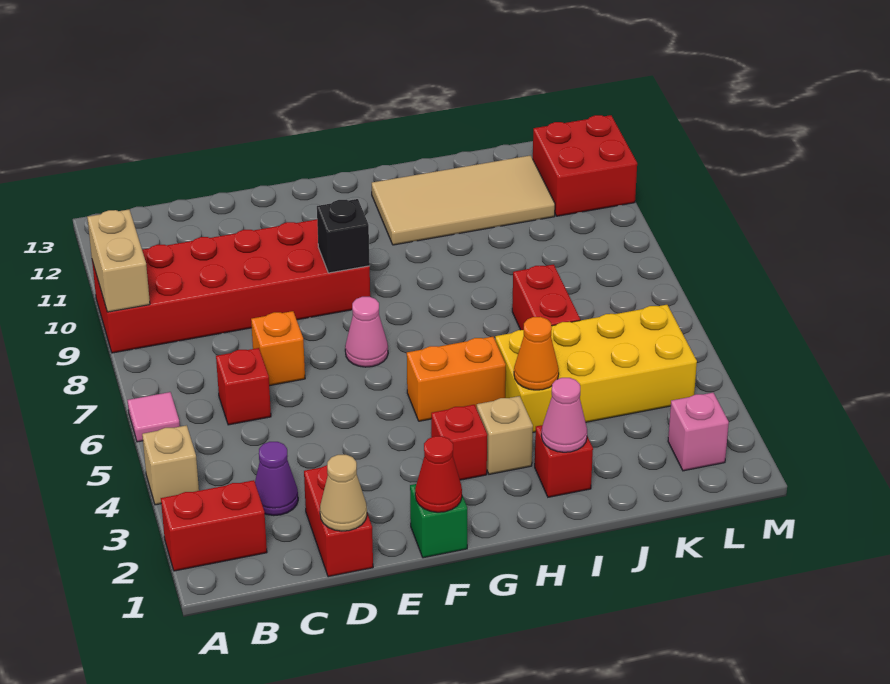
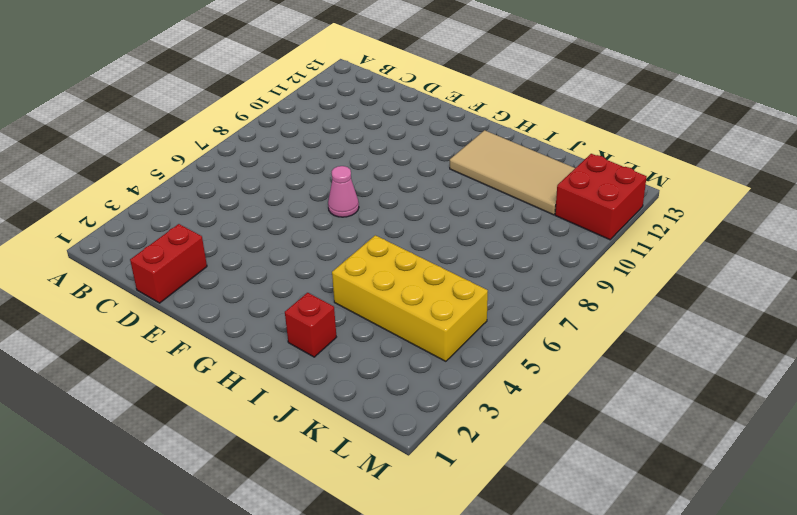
none -> red 1x2 brick [161,480,267,571]
none -> tan 1x1 brick [142,425,199,505]
none -> pink 1x1 tile [127,392,180,442]

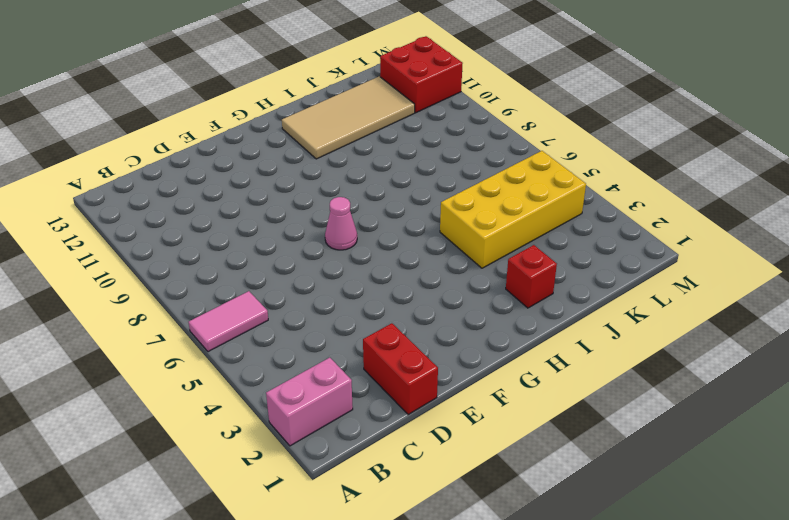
pink 1x2 brick [266,358,353,446] -> red 1x2 brick [161,480,267,571]
pink 1x2 tile [189,291,268,352] -> pink 1x1 tile [127,392,180,442]
none -> tan 1x1 brick [142,425,199,505]
none -> red 2x6 brick [92,220,370,353]
none -> purple 1x1 cone [255,442,298,516]

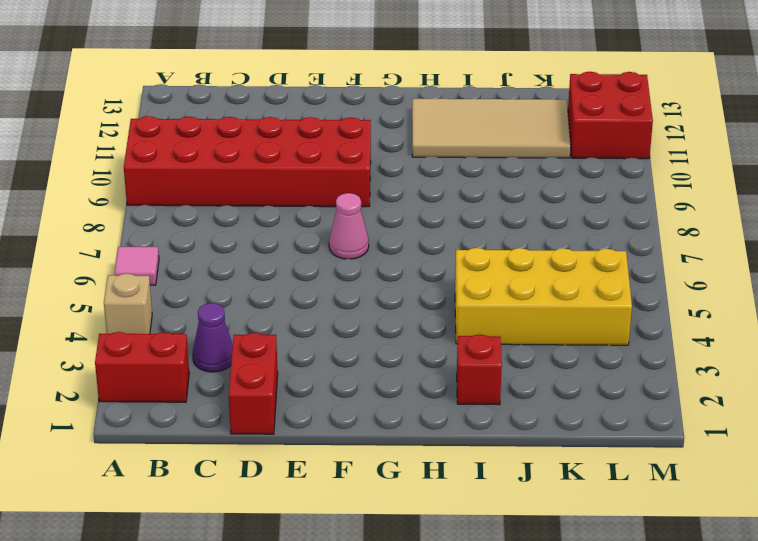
none -> red 1x1 brick [216,348,271,425]
none -> orange 1x1 brick [251,311,305,386]
none -> green 1x1 brick [410,484,467,558]

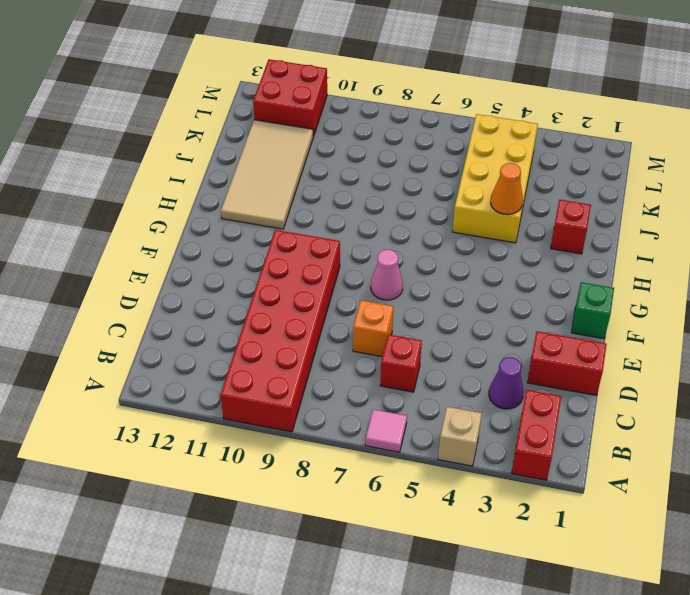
none -> red 1x1 brick [431,405,487,480]
none -> orange 1x2 brick [407,337,506,421]
none -> tan 1x1 brick [477,396,533,474]

